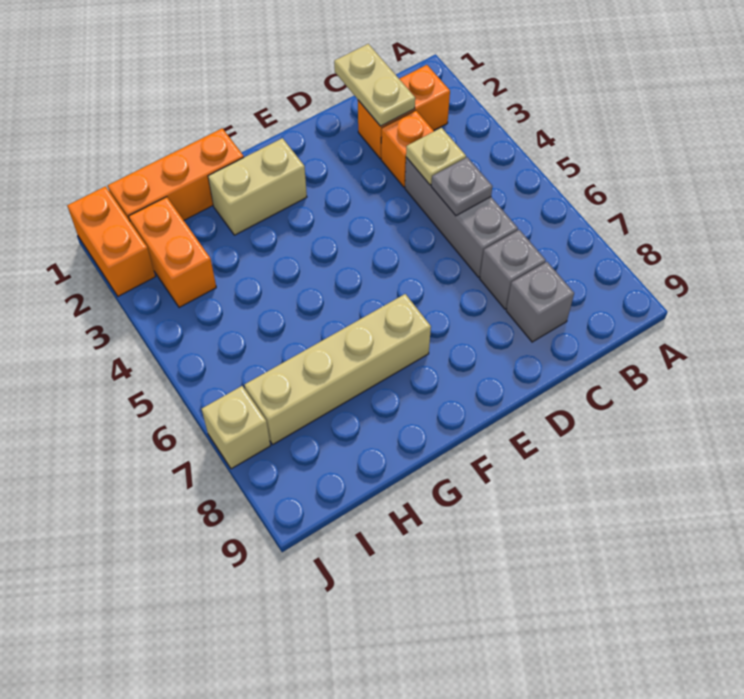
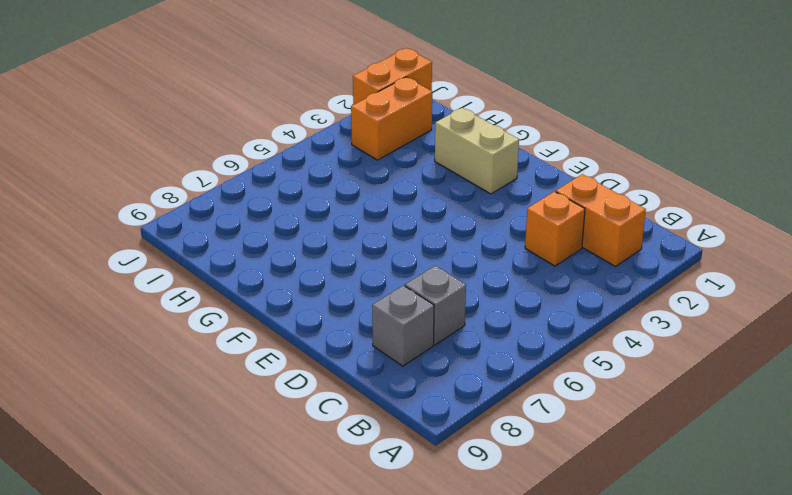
none -> grey 1x3 brick [405,157,518,277]
none -> tan 1x4 brick [244,294,431,445]
none -> orange 1x3 brick [108,128,244,221]

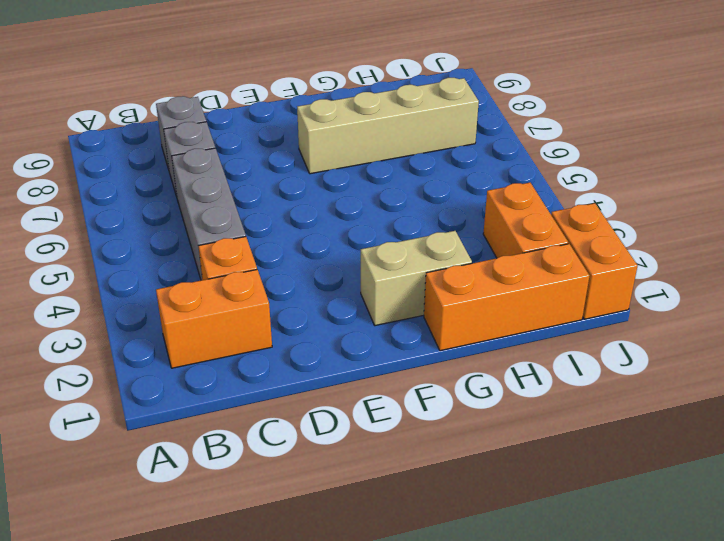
none -> tan 1x1 brick [202,386,270,469]
none -> tan 1x2 plate [334,44,415,126]
none -> tan 1x1 plate [406,128,466,185]

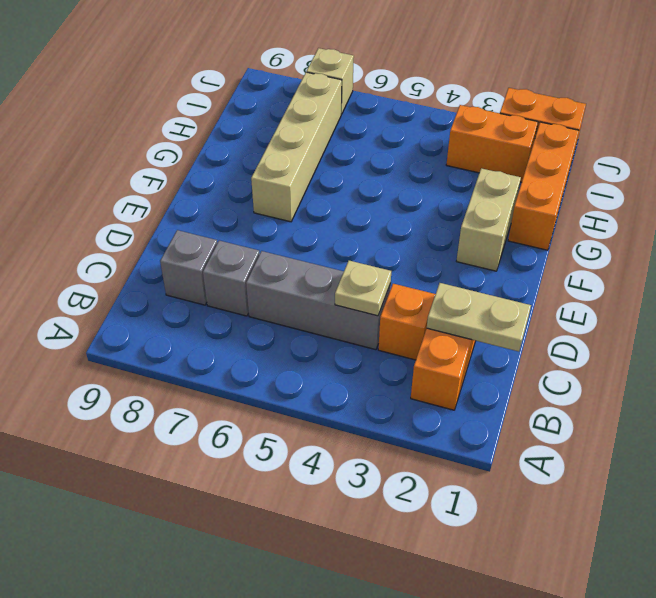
none -> grey 1x1 plate [431,157,492,216]

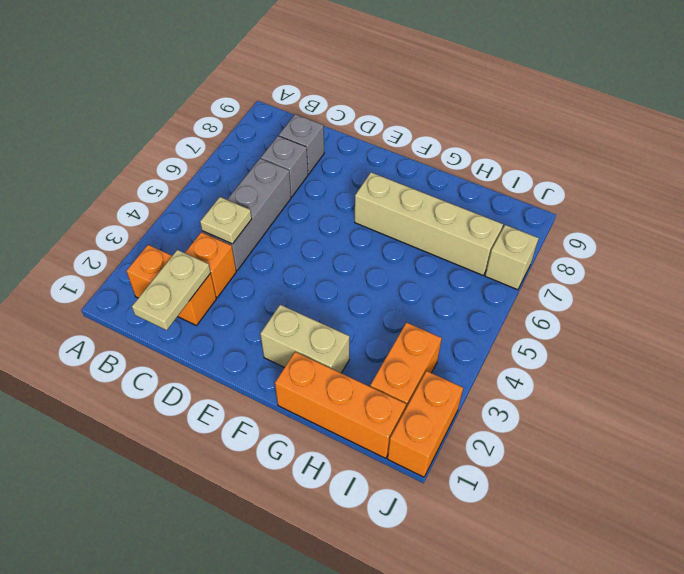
none -> grey 1x1 plate [431,157,492,216]

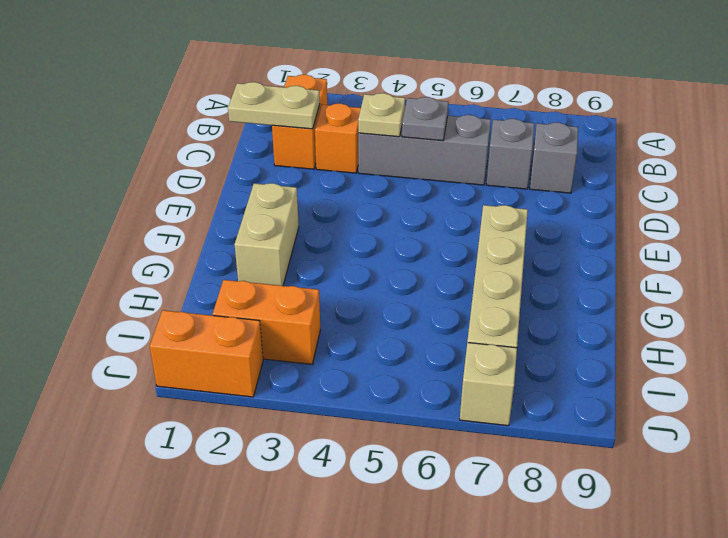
none -> orange 1x3 brick [108,128,244,221]

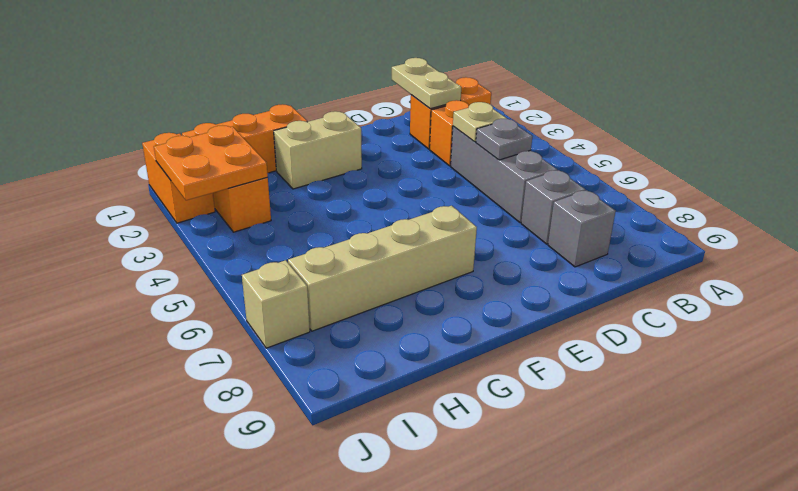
orange 2x2 plate [154,126,268,200] -> none

